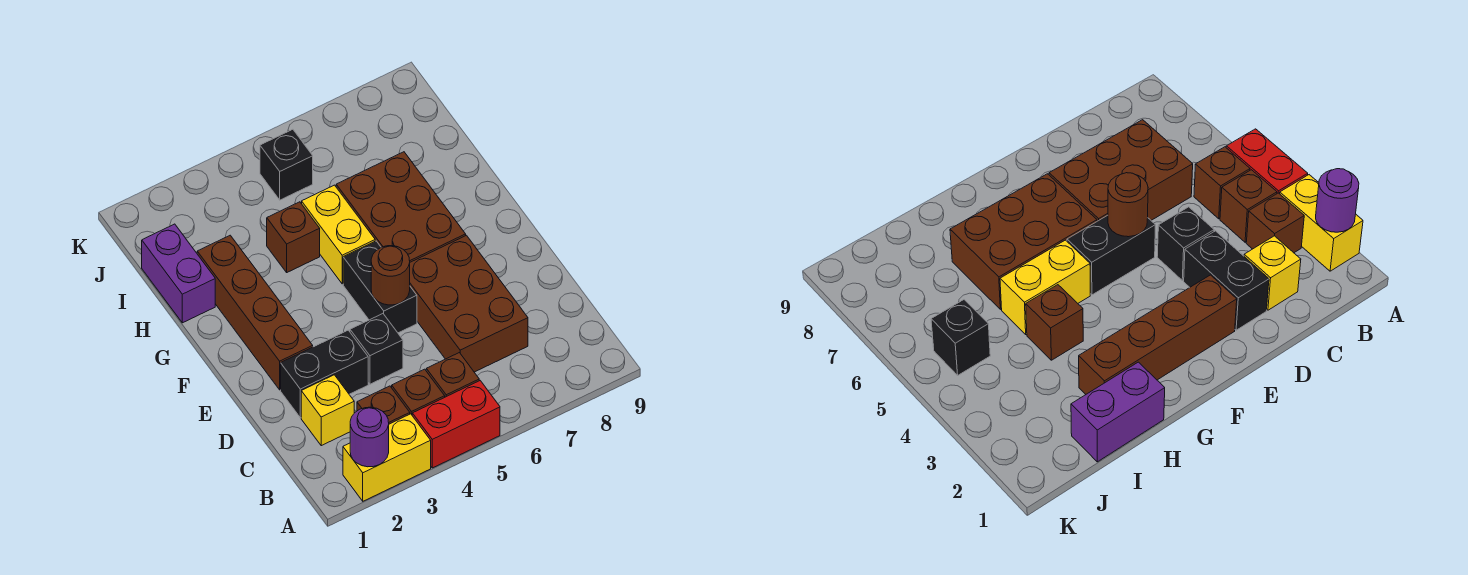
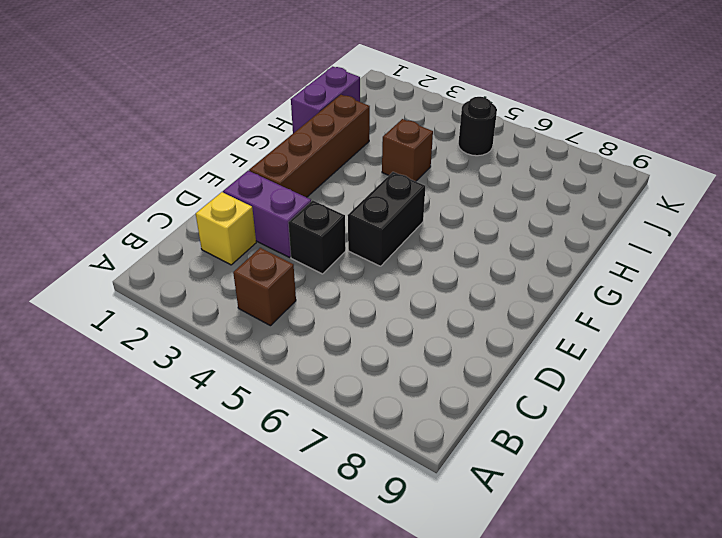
purple 1x2 brick [223,171,311,257] -> black 1x2 brick [281,330,368,418]
black 1x1 round brick [458,97,497,156] -> black 1x1 brick [260,129,313,200]
none -> yellow 1x2 brick [343,414,431,501]
none -> red 1x2 brick [412,381,500,468]
none -> brown 1x1 brick [357,386,410,424]

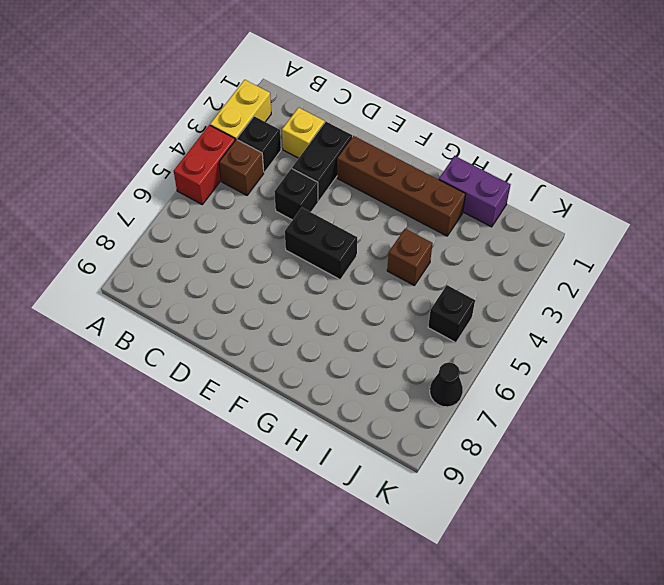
black 1x1 brick [237,116,281,172] -> brown 1x1 brick [357,386,410,424]
black 1x1 cone [430,362,463,407] -> none
none -> brown 1x1 brick [426,353,479,397]
none -> brown 2x3 brick [410,235,528,372]
none -> brown 2x3 brick [336,152,466,262]

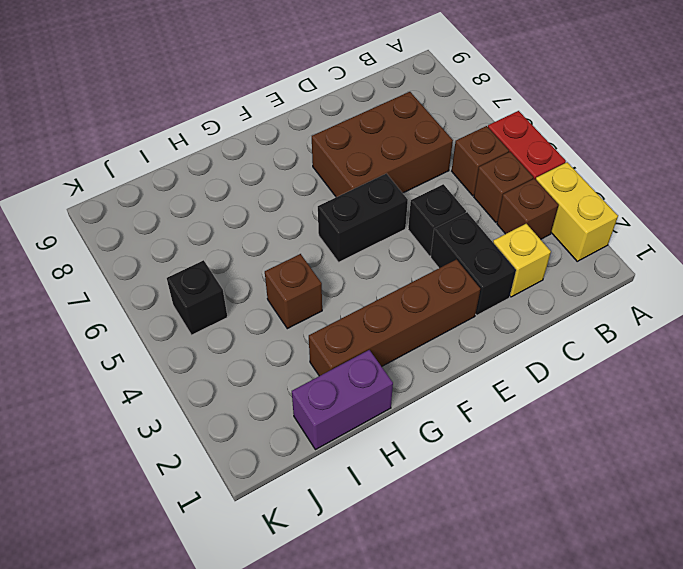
none -> brown 2x3 brick [336,152,466,262]
none -> yellow 1x2 brick [302,185,375,284]
none -> purple 1x1 round brick [350,407,389,467]

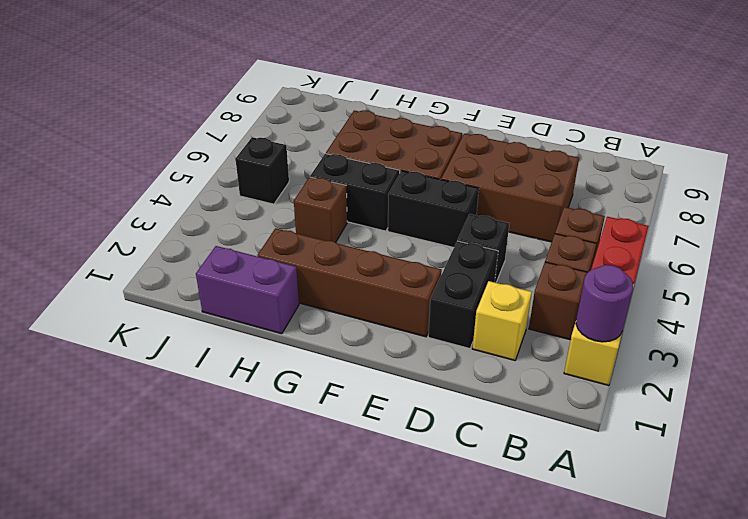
black 1x2 brick [310,154,400,231] -> yellow 1x2 brick [302,185,375,284]
none -> brown 1x1 round brick [371,246,410,305]

